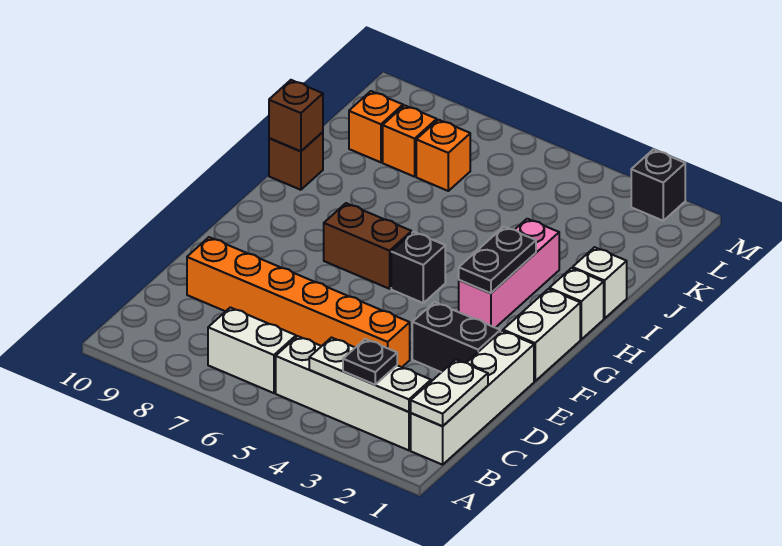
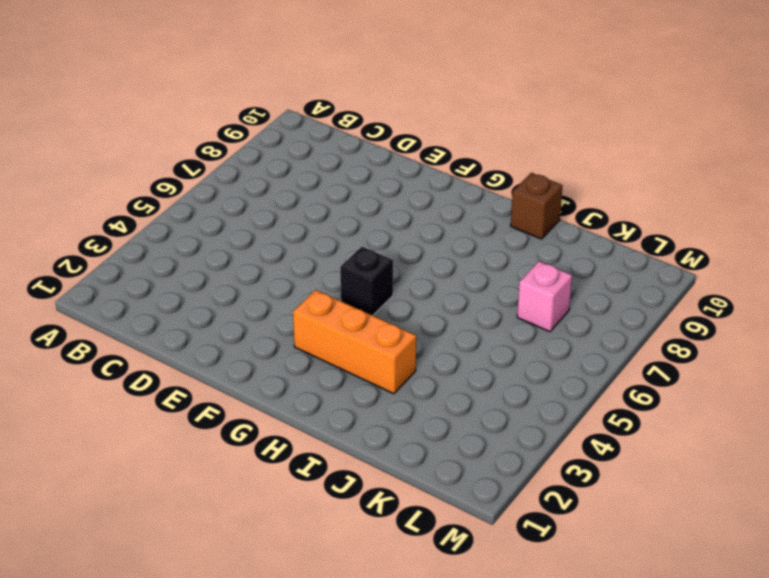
orange 1x3 brick [293,290,416,394] -> pink 1x3 brick [459,219,559,328]
pink 1x1 brick [517,261,572,332] -> orange 1x1 brick [416,120,470,191]
none -> white 1x4 brick [411,331,534,465]
none -> white 1x4 brick [276,336,411,450]
none -> white 1x2 brick [208,307,296,393]

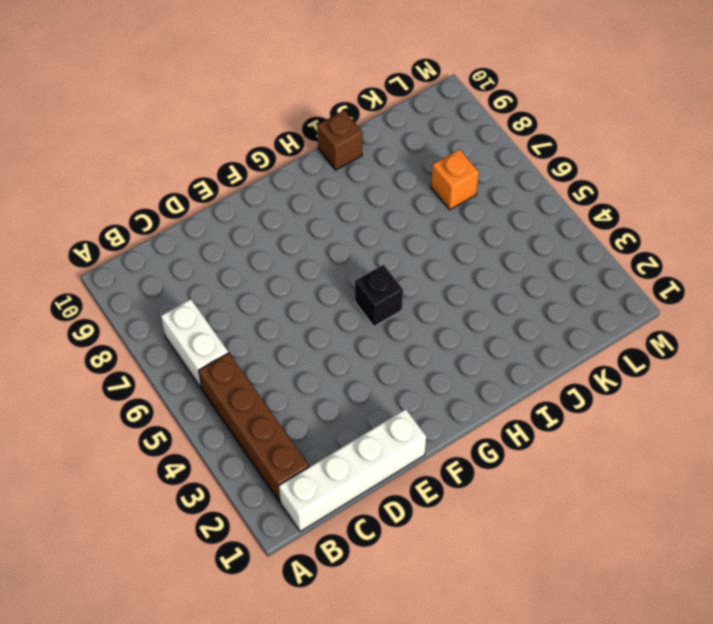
brown 1x4 brick [199,353,309,502] -> white 1x4 brick [276,336,411,450]
none -> orange 1x6 brick [187,237,410,367]
none -> black 1x2 brick [412,302,500,372]
none -> white 1x2 brick [503,289,580,381]

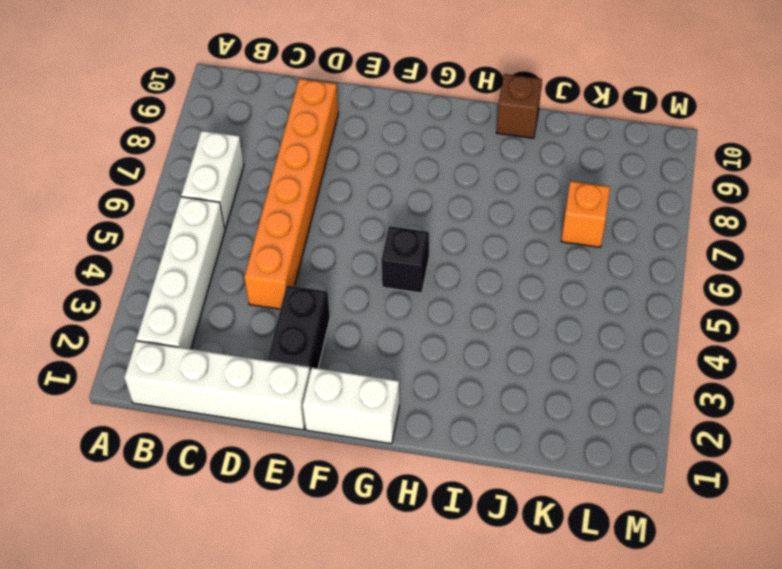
none -> pink 1x3 brick [459,219,559,328]
none -> brown 1x2 brick [324,203,412,289]
none -> white 1x1 brick [549,268,604,339]

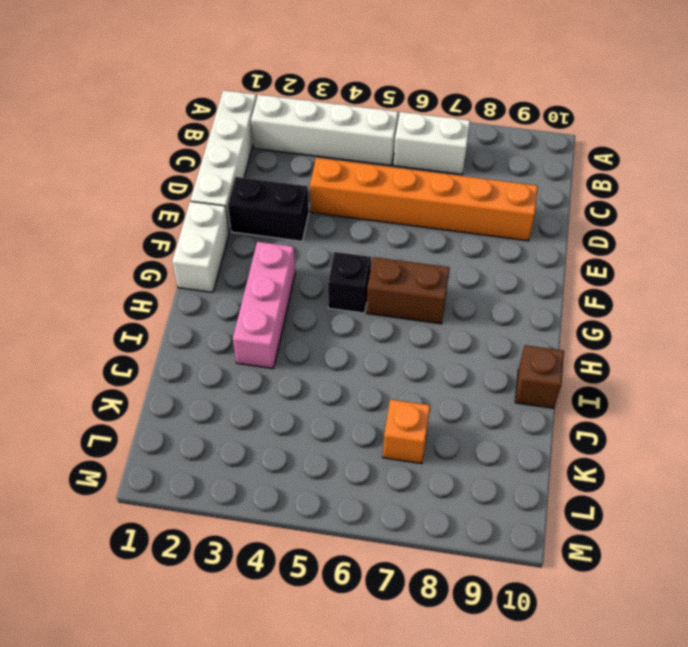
none -> white 1x1 brick [549,268,604,339]
none -> white 1x1 brick [573,247,627,319]
none -> orange 1x1 brick [383,105,437,177]

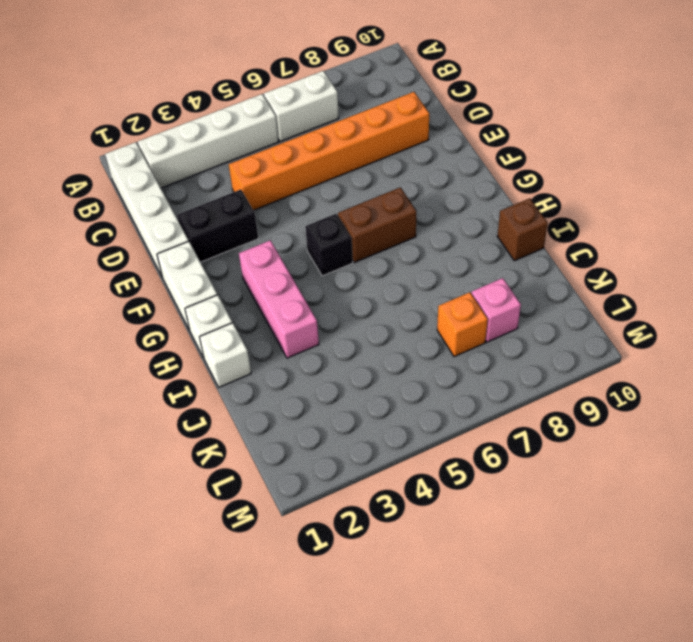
pink 1x1 brick [471,278,521,342] -> orange 1x1 brick [383,105,437,177]
none -> orange 1x1 brick [349,91,403,162]
none -> black 1x1 brick [631,149,685,221]
none -> white 1x2 plate [411,360,488,426]

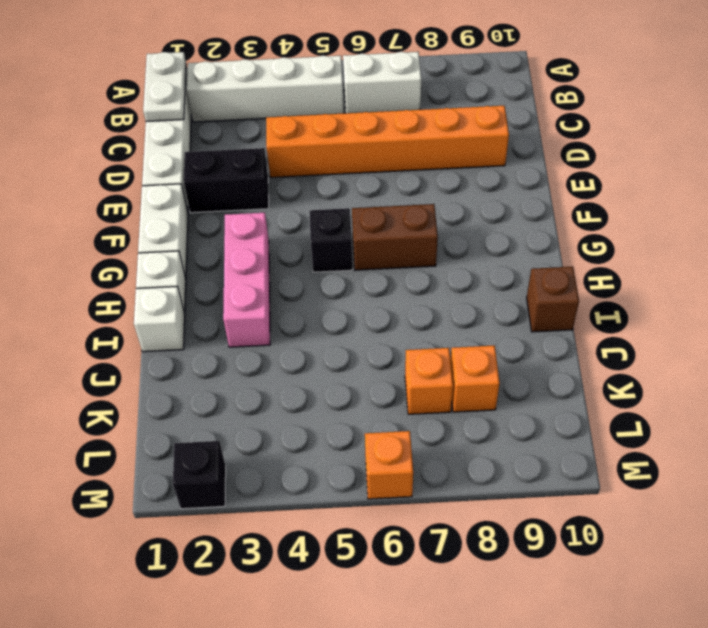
orange 1x1 brick [365,431,413,499] -> orange 1x1 brick moved to [349,91,403,162]
none -> white 1x3 plate [309,338,431,412]
none -> black 1x2 plate [459,227,536,293]
none -> brown 1x1 brick [269,80,323,151]

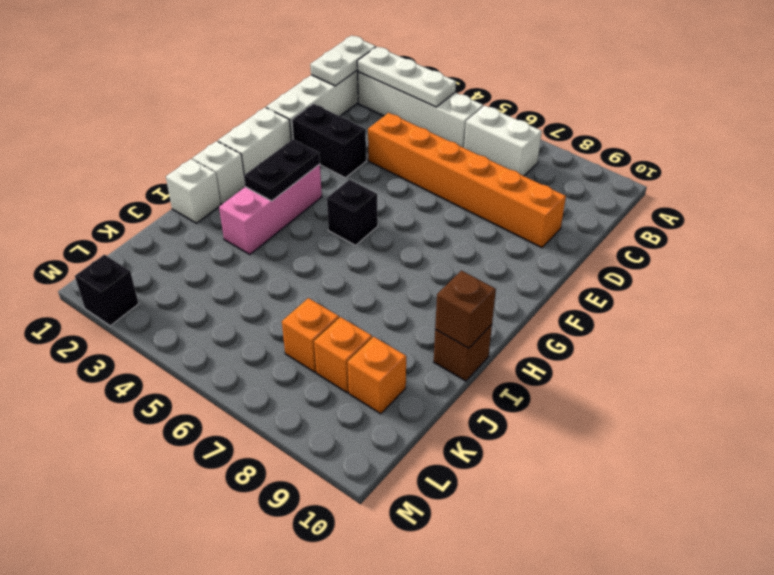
none -> brown 1x2 brick [324,203,412,289]
none -> black 1x1 plate [343,339,397,385]

